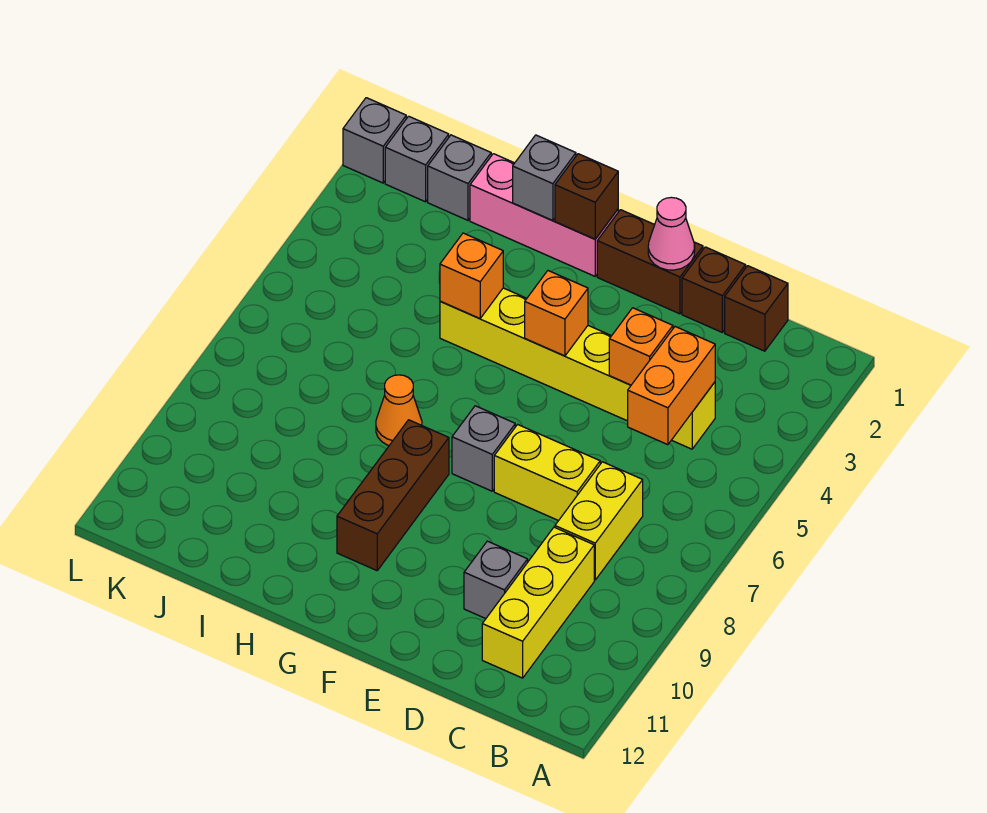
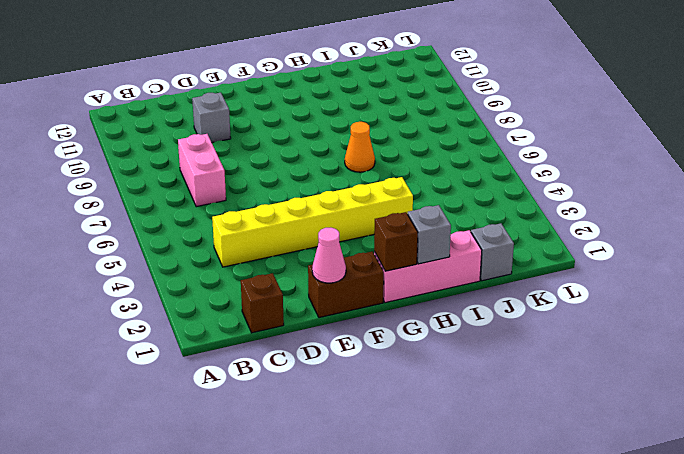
pink 1x2 brick [178,134,226,207] -> yellow 1x2 brick [555,462,643,580]
none -> yellow 1x3 brick [482,527,594,678]
none -> brown 1x1 brick [682,247,746,332]
none -> yellow 1x2 brick [494,424,600,521]

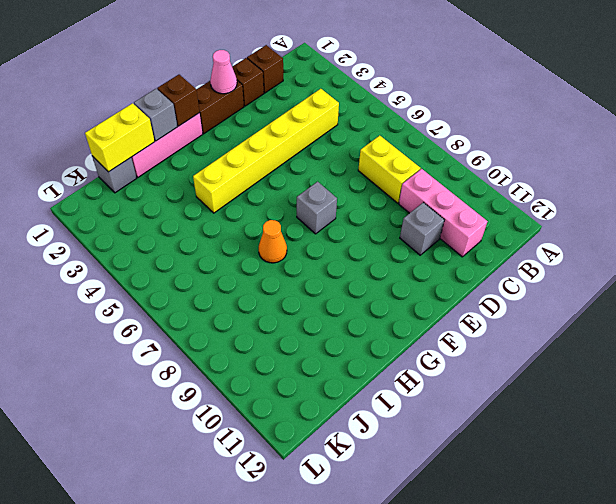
pink 1x3 brick [399,169,488,257] -> yellow 1x3 brick [482,527,594,678]
yellow 1x2 brick [85,103,155,172] -> yellow 1x2 brick moved to [494,424,600,521]
none -> brown 1x3 brick [337,420,449,571]
none -> grey 1x1 brick [385,116,449,202]
none -> grey 1x1 brick [343,98,406,183]

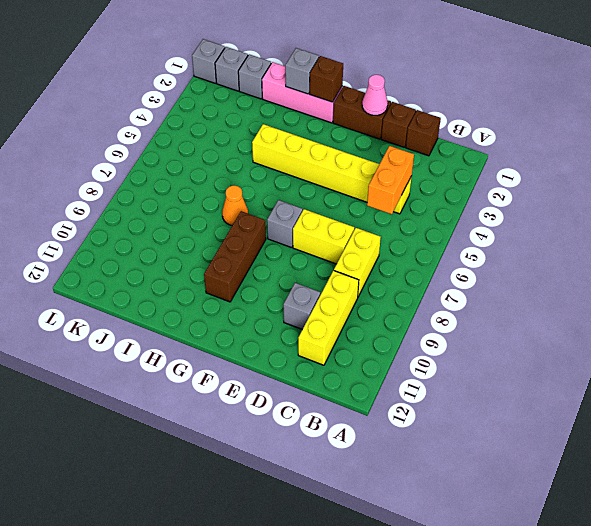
none -> orange 1x1 brick [609,308,673,385]
none -> orange 1x1 brick [525,271,588,356]
none -> orange 1x1 brick [440,233,503,319]

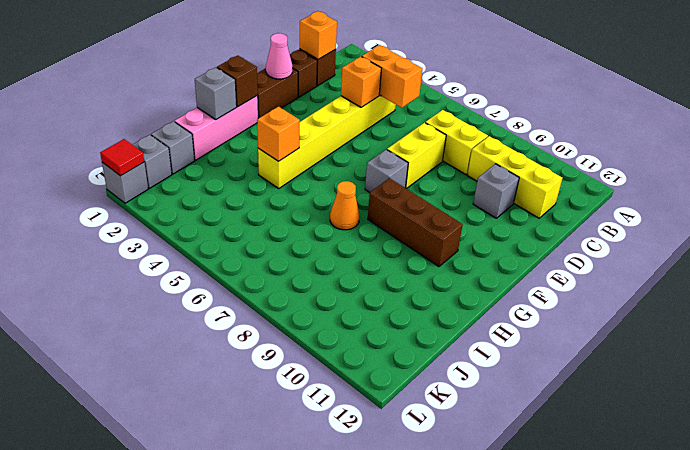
orange 1x1 brick [300,11,337,59] -> orange 1x1 brick moved to [525,271,588,356]
red 1x1 tile [100,139,144,176] -> none

